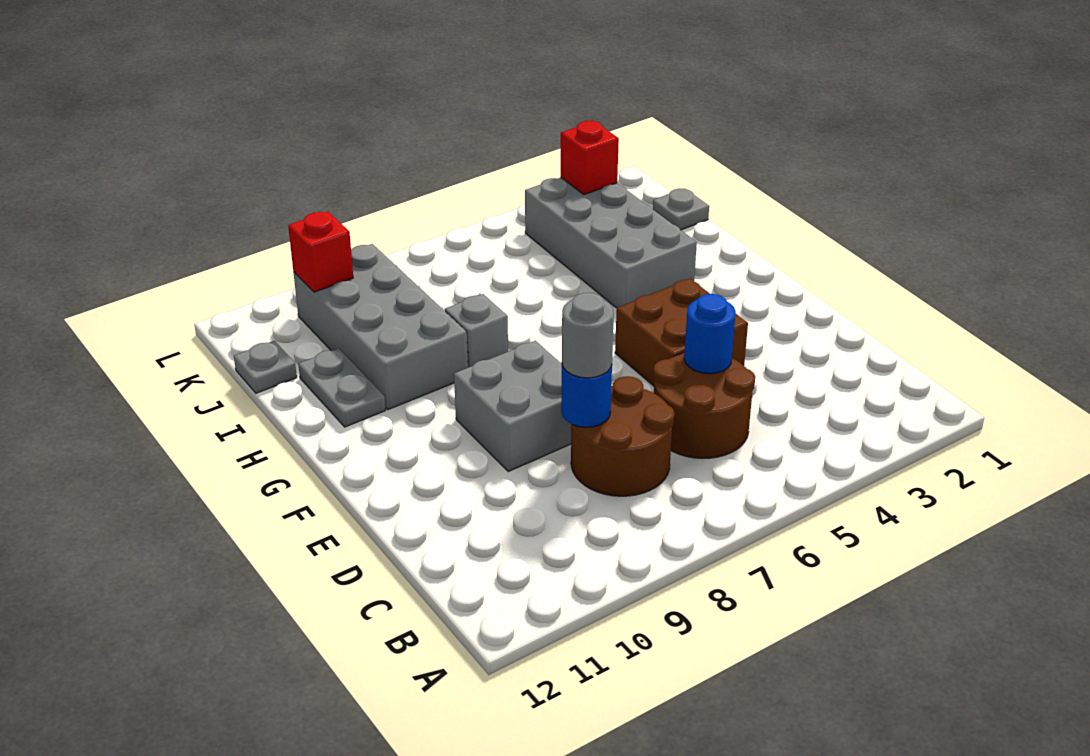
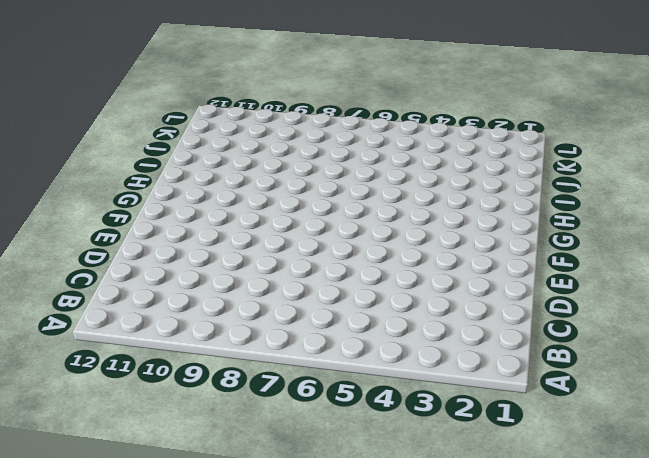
none -> brown 2x2 round brick [653,353,755,459]
none -> brown 2x2 round brick [571,376,674,496]
none -> brown 2x2 brick [615,279,748,386]

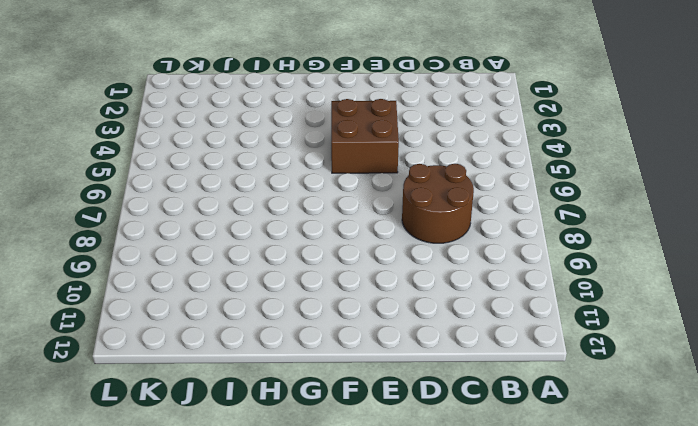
none -> brown 2x2 round brick [653,353,755,459]
none -> grey 2x2 brick [454,341,571,472]
none -> grey 2x4 brick [525,177,697,308]

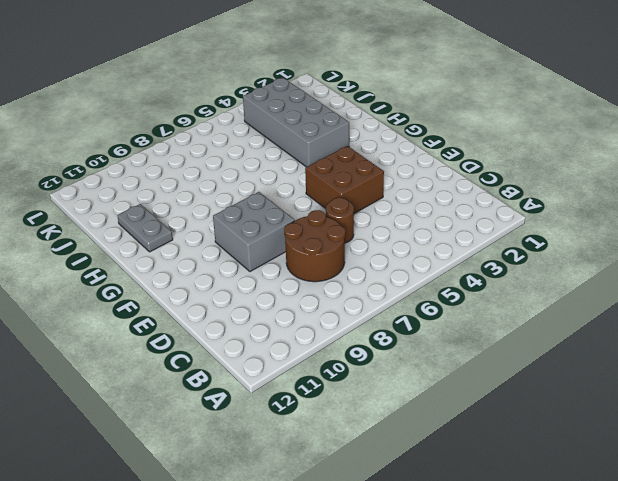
brown 1x1 round brick [326,198,354,243] -> brown 2x2 round brick [653,353,755,459]
none -> grey 1x1 brick [445,294,508,368]
none -> grey 2x4 brick [293,244,468,410]
none -> grey 1x1 plate [653,188,709,230]

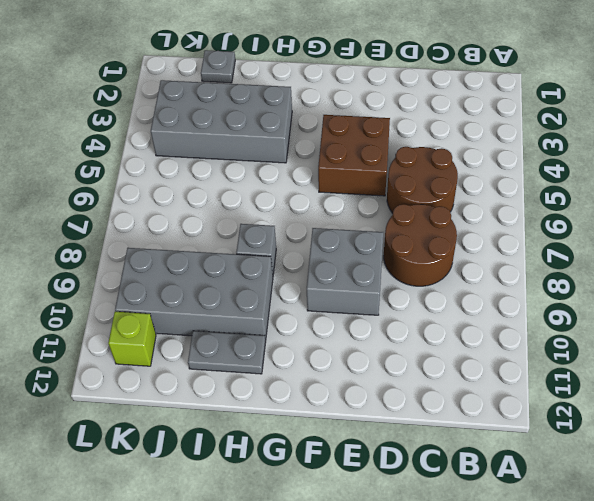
lime 1x1 brick [108,312,156,366] -> none
none -> grey 1x1 plate [234,341,297,393]
none -> blue 1x1 round brick [684,294,736,374]
none -> blue 1x1 round brick [561,365,612,427]

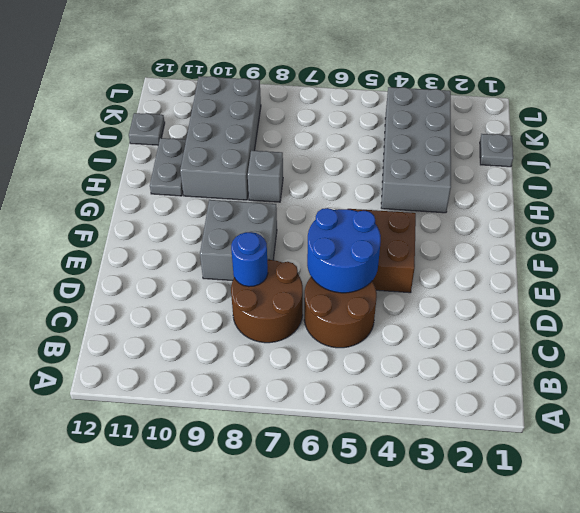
blue 2x2 round brick [307,208,381,293] -> blue 1x1 round brick [684,294,736,374]
none -> red 1x1 brick [561,121,619,195]
none -> red 1x1 brick [288,212,353,292]
none -> grey 1x1 round brick [562,293,614,378]

